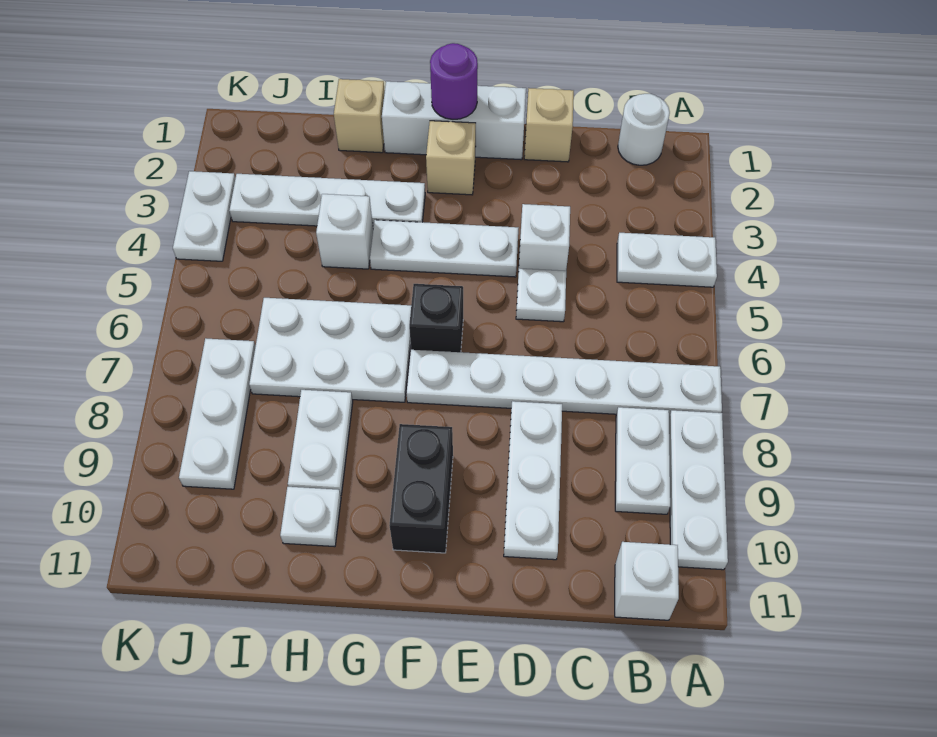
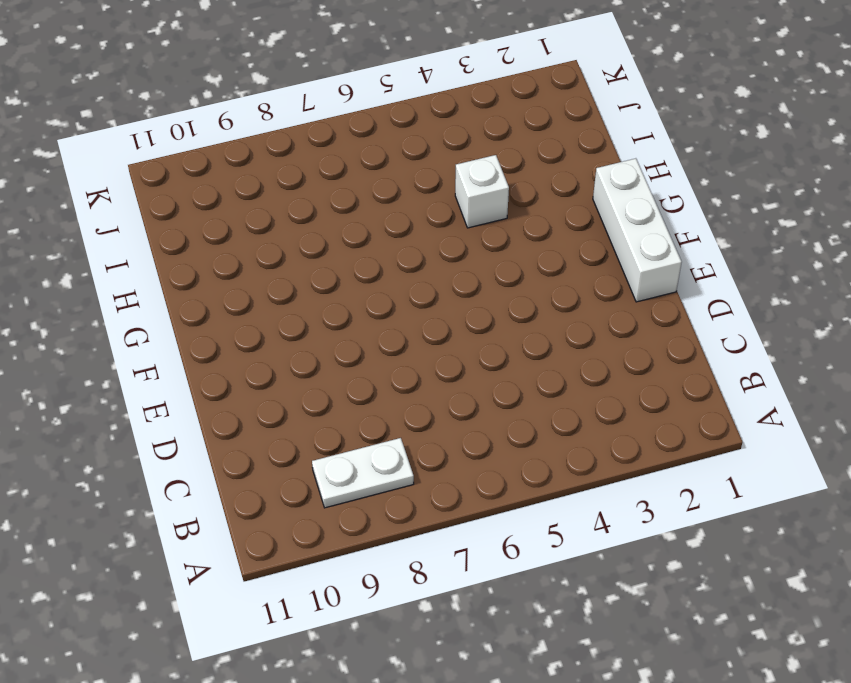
none -> white 1x2 plate [617,233,717,287]
none -> white 1x6 plate [407,350,722,416]
none -> white 1x3 plate [669,410,728,570]

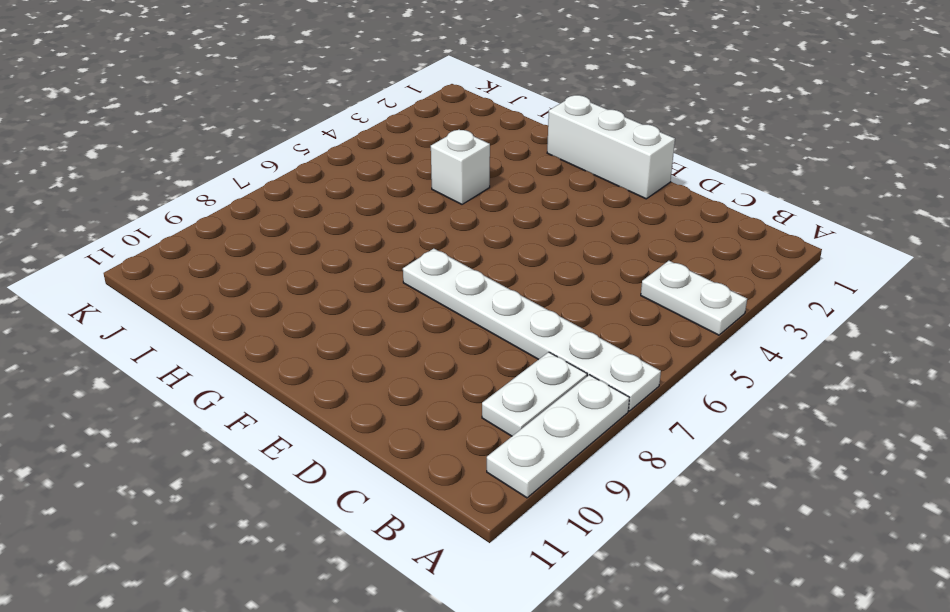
none -> white 1x1 round brick [618,94,670,165]
none -> white 1x1 brick [615,542,679,620]
none -> tan 1x1 brick [524,88,574,162]

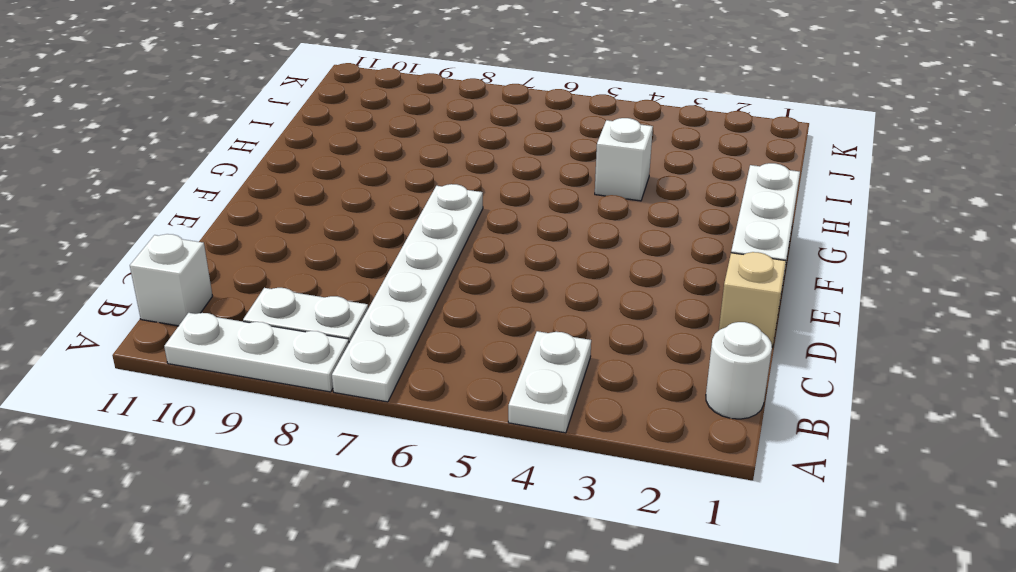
none -> white 1x1 brick [519,204,570,271]
none -> white 1x1 plate [516,269,566,322]
none -> white 1x3 plate [504,401,562,560]

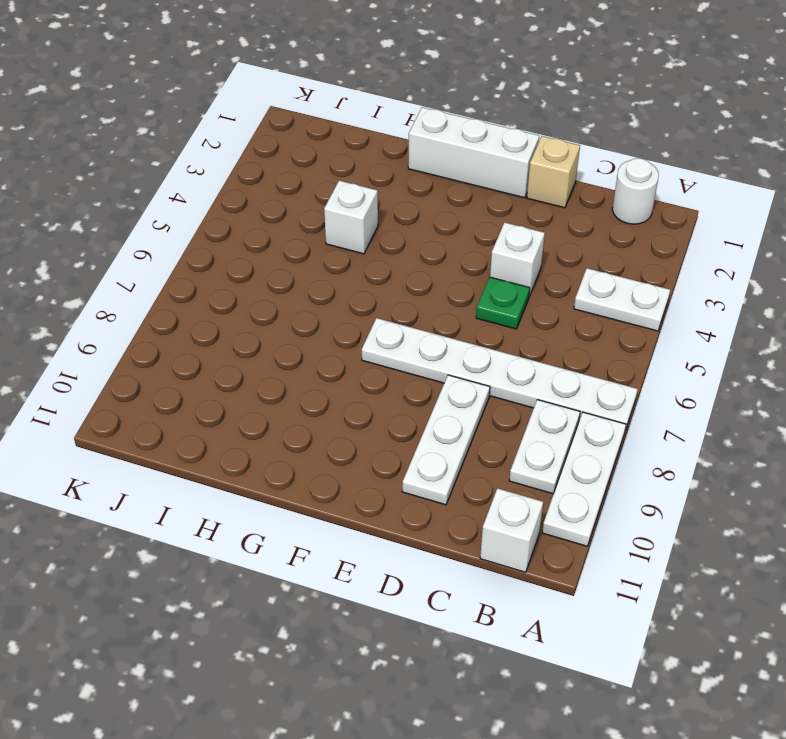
green 1x1 plate [476,277,530,329] -> white 1x1 plate [516,269,566,322]
none -> white 1x3 plate [370,220,518,277]
none -> tan 1x1 brick [426,121,476,195]
none -> black 1x1 brick [409,284,463,352]

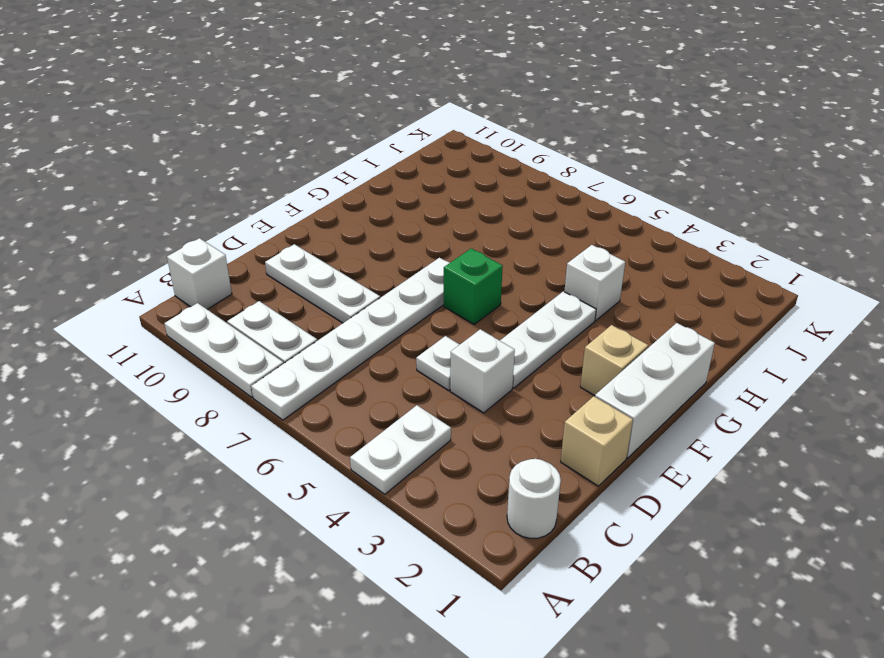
green 1x1 brick [444,248,503,324] -> black 1x1 brick [409,284,463,352]
none -> black 1x2 brick [390,424,453,553]
none -> white 1x4 plate [229,174,425,228]
none -> white 2x3 plate [249,298,411,402]

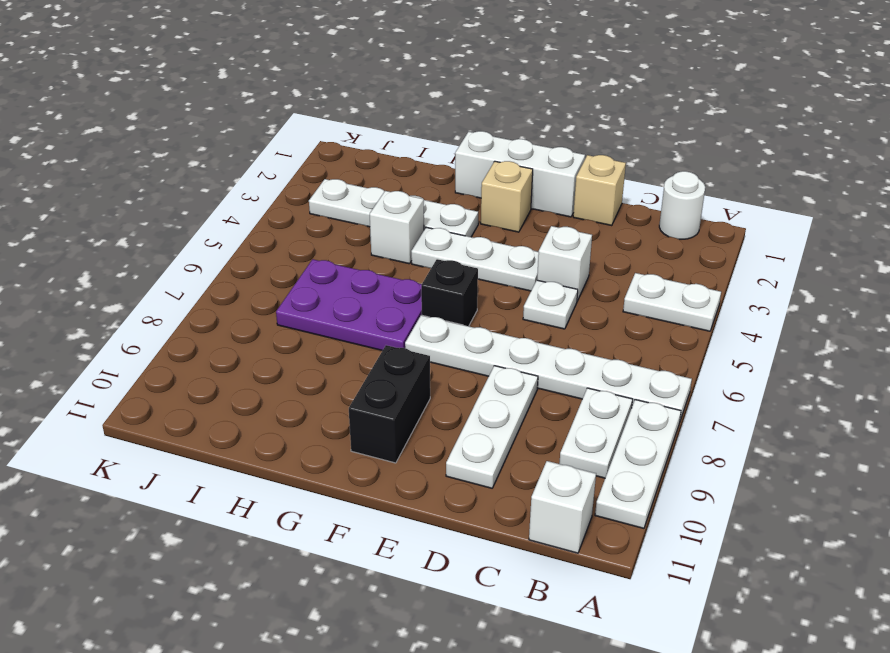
purple 2x3 plate [276,259,422,351] -> white 2x3 plate [249,298,411,402]
none -> tan 1x1 brick [334,79,385,153]
none -> white 1x2 plate [288,390,353,495]
none -> white 1x1 plate [280,487,341,547]

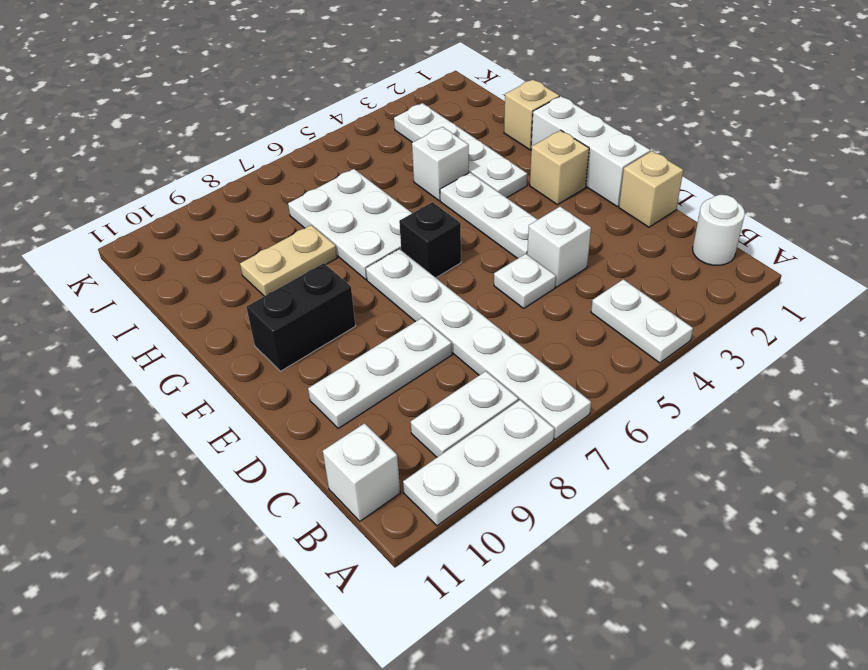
tan 1x2 plate [240,225,337,296] -> white 1x2 plate [288,390,353,495]
none -> white 1x1 plate [280,487,341,547]
none -> white 1x3 plate [179,338,256,489]
none -> white 1x2 plate [173,171,235,261]

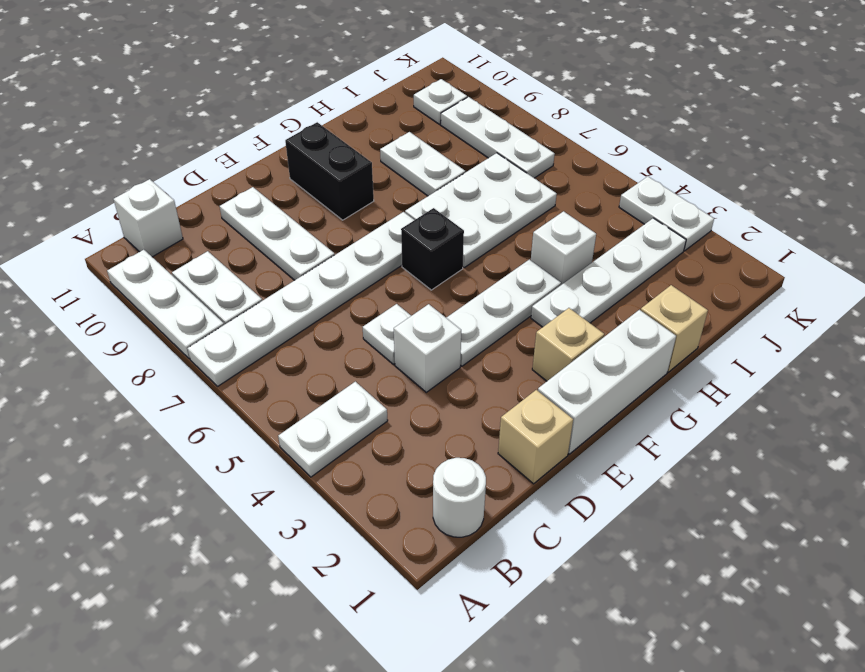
white 1x1 plate [414,79,467,124] -> white 1x1 plate moved to [280,487,341,547]
none -> purple 1x1 round brick [430,43,478,119]

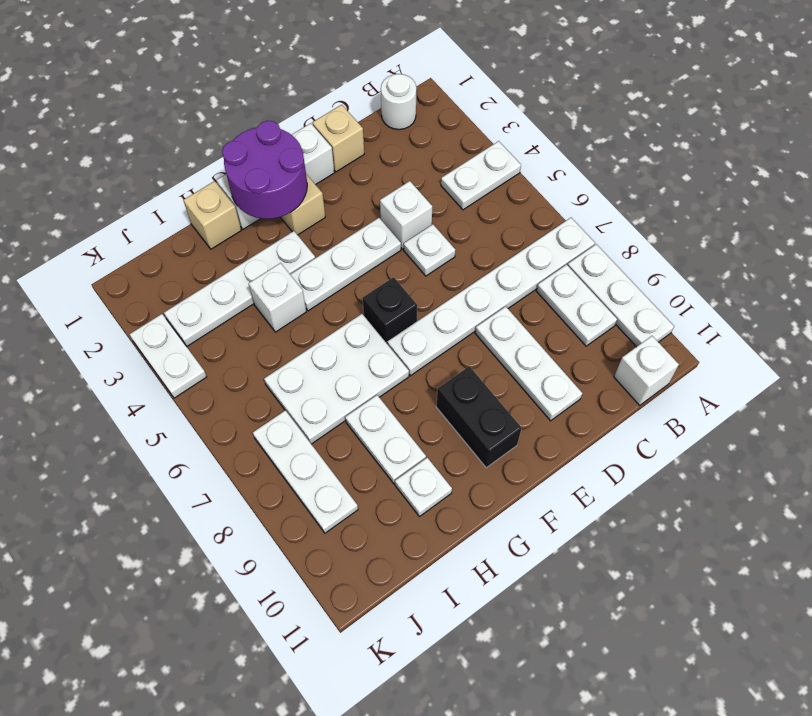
purple 2x2 round brick [222,121,307,219] -> purple 1x1 round brick [430,43,478,119]

